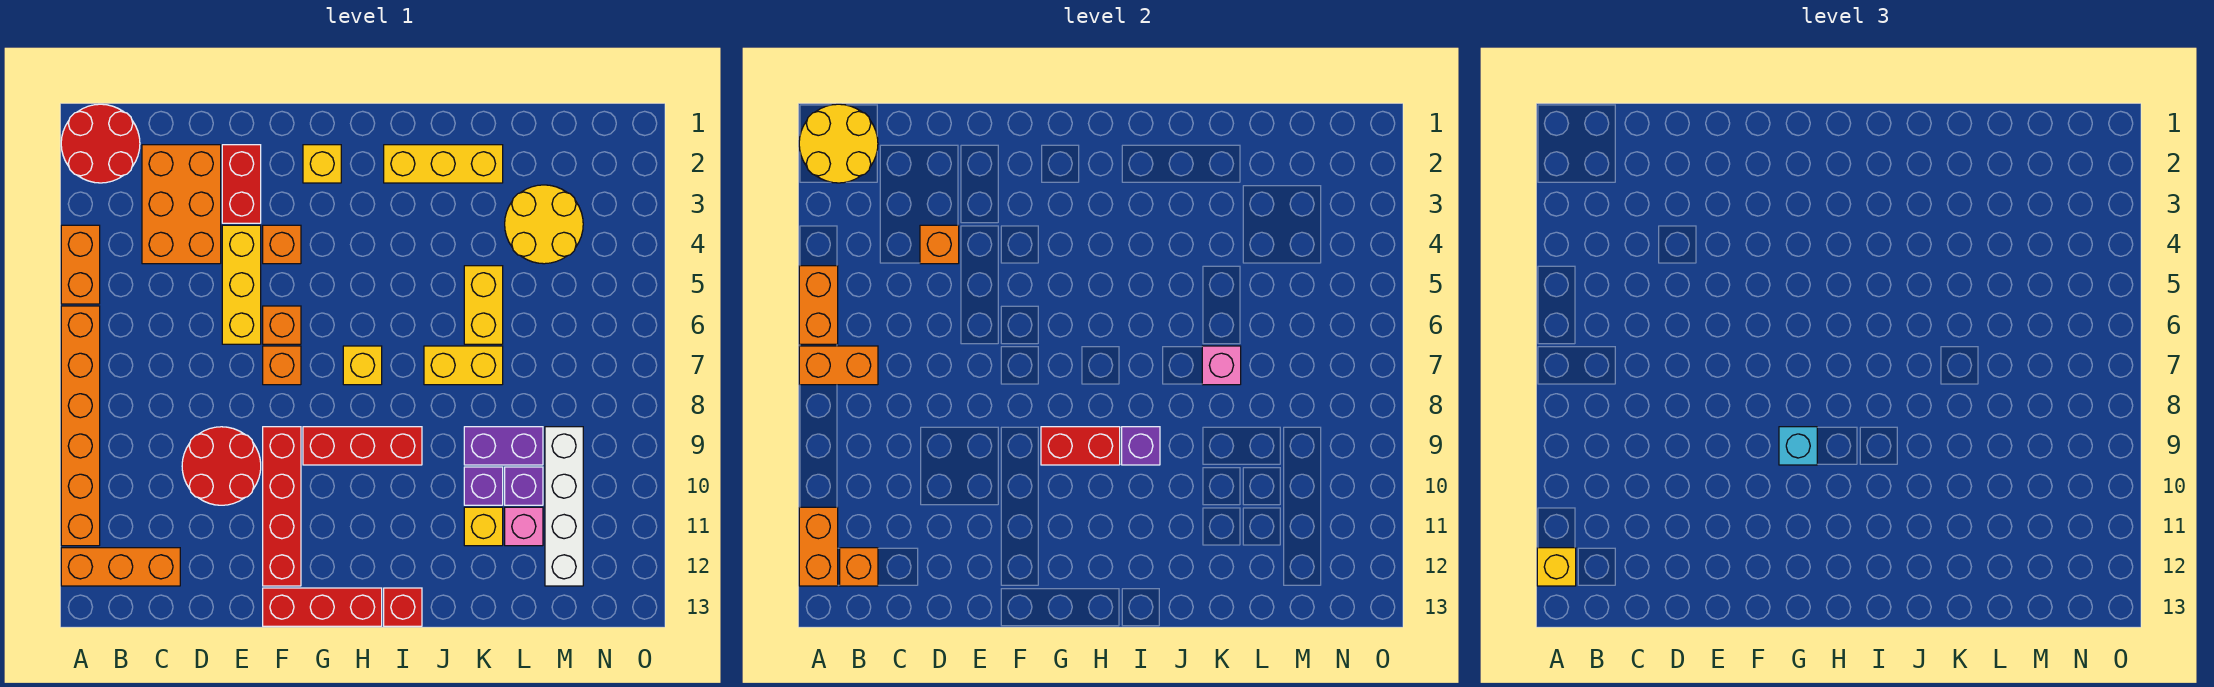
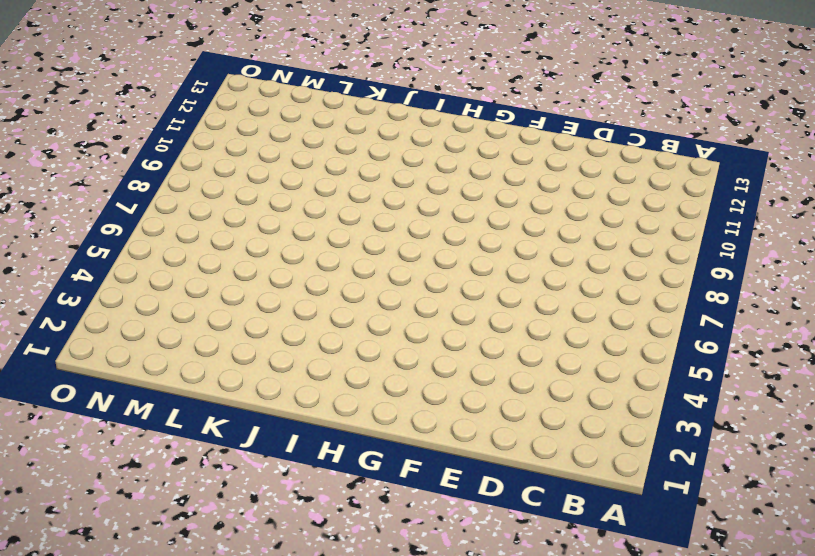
none -> red 2x2 round brick [61,104,140,183]
none -> orange 1x2 brick [61,225,100,304]
none -> orange 1x6 brick [61,306,100,546]
none -> orange 1x3 brick [61,548,180,586]

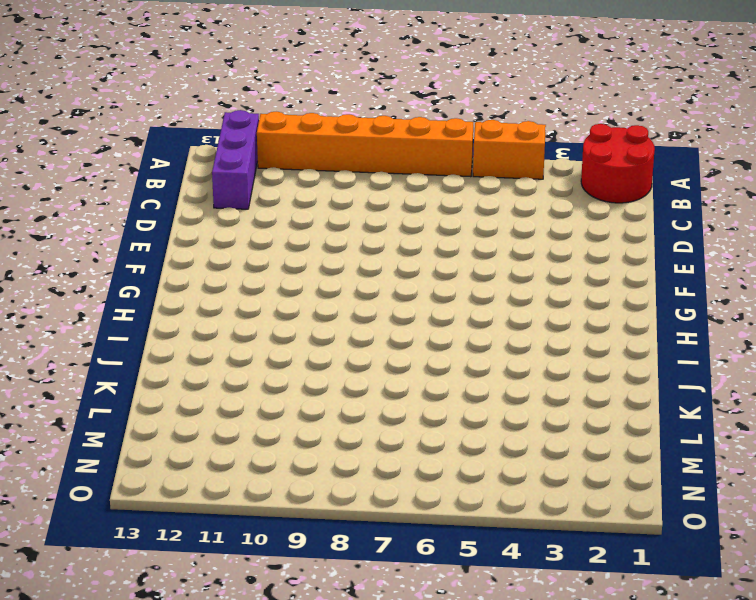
purple 1x3 brick [212,110,259,209] -> orange 1x3 brick [61,548,180,586]
none -> orange 2x3 brick [142,145,221,264]
none -> red 2x2 round brick [182,427,261,505]
none -> red 1x2 brick [222,145,261,223]
none -> yellow 1x3 brick [222,225,261,344]

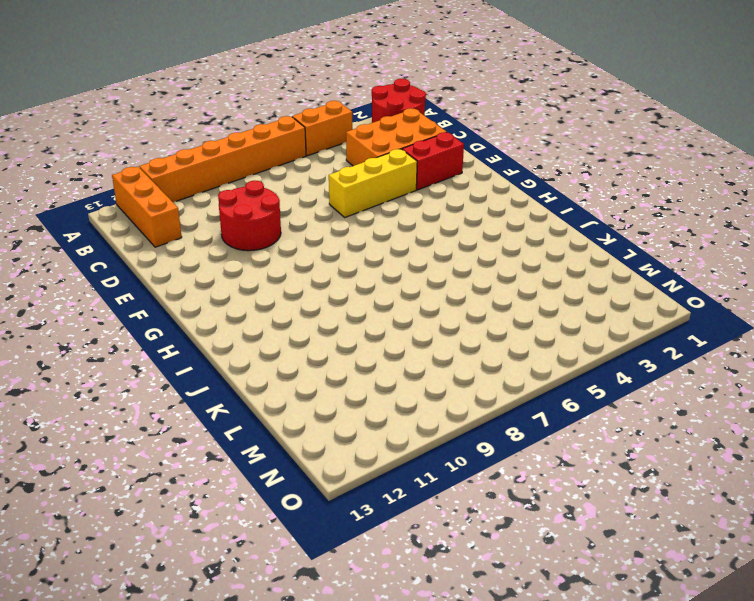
none -> orange 1x1 brick [263,225,301,264]
none -> orange 1x1 brick [263,306,301,344]
none -> orange 1x1 brick [263,346,301,385]
none -> red 1x4 brick [263,427,301,586]

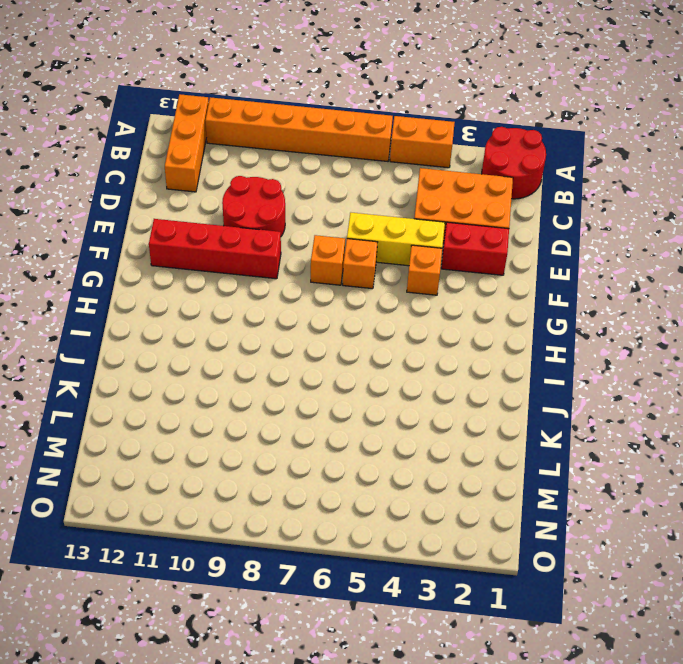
none -> red 1x3 brick [263,588,382,626]
none -> yellow 1x1 brick [303,145,341,183]
none -> red 1x3 brick [303,427,422,465]
none -> yellow 1x1 brick [343,346,382,385]

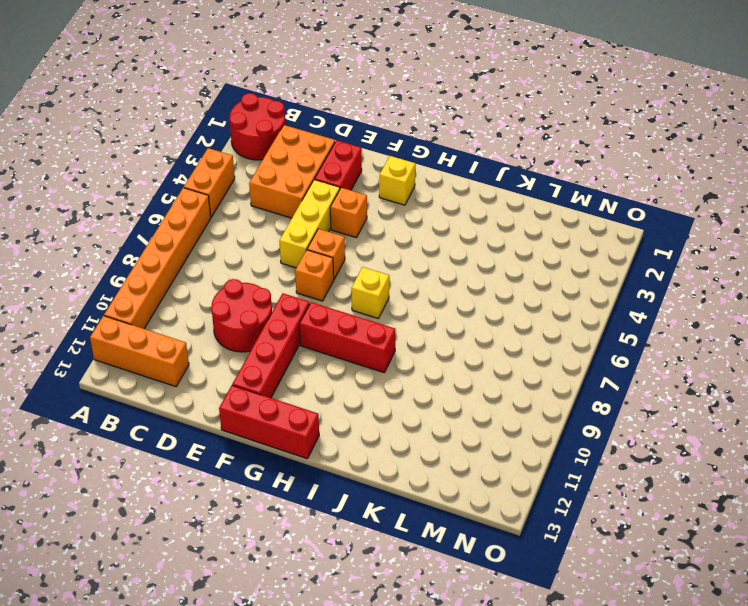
none -> yellow 1x3 brick [384,145,503,183]
none -> red 1x1 brick [384,588,422,626]
none -> yellow 1x2 brick [424,346,503,385]
none -> yellow 1x2 brick [464,266,503,344]

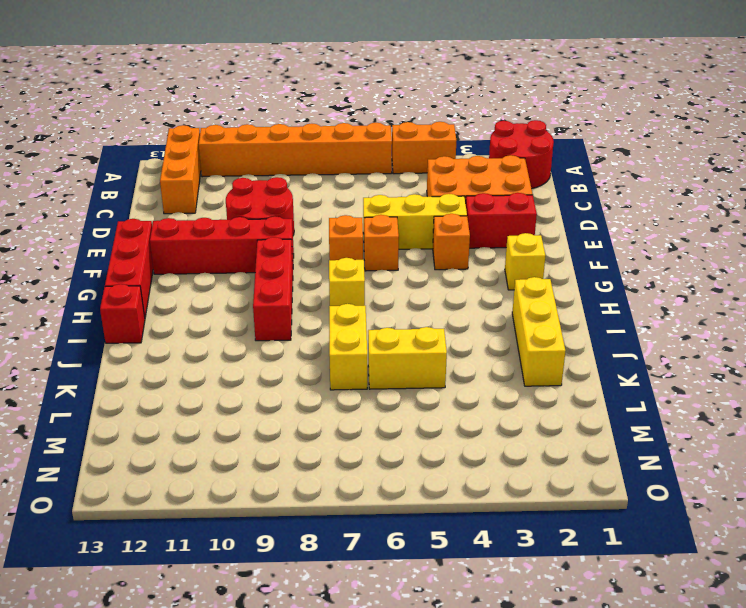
none -> purple 1x2 brick [464,427,543,465]
none -> purple 1x1 brick [464,467,503,505]
none -> yellow 1x1 brick [464,507,503,546]
none -> yellow 2x2 round brick [505,185,583,264]

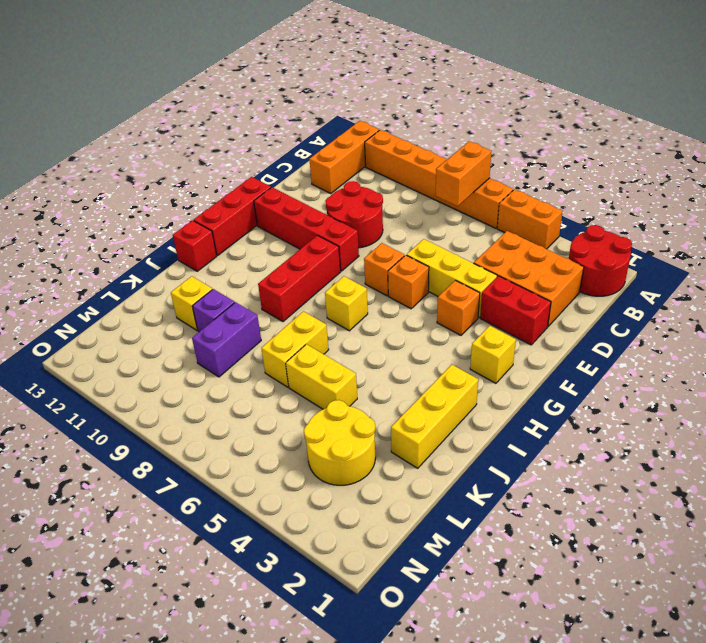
none -> purple 1x1 brick [505,467,543,505]
none -> pink 1x1 brick [505,507,543,546]
none -> white 1x4 brick [545,427,583,586]
none -> yellow 2x2 round brick [799,104,878,183]

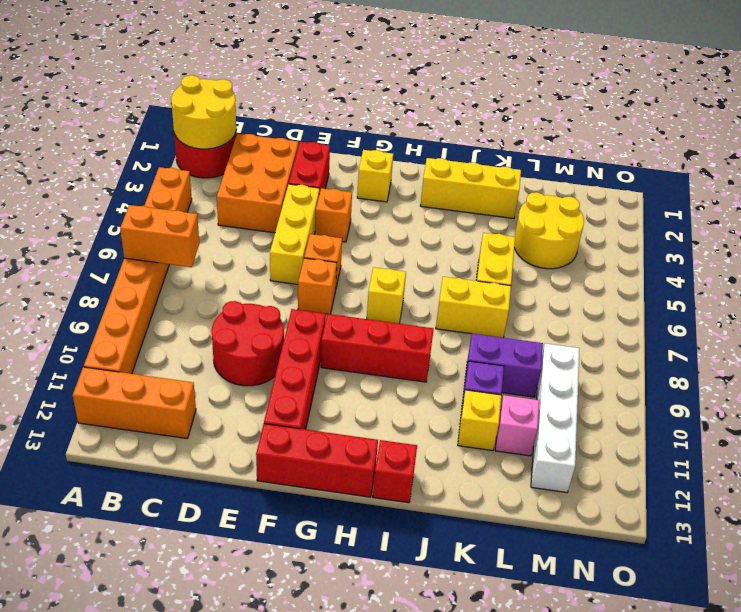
none -> purple 1x1 brick [505,467,543,505]
none -> orange 1x2 brick [799,266,838,344]
none -> orange 1x2 brick [799,507,838,586]
none -> orange 1x1 brick [840,548,878,586]

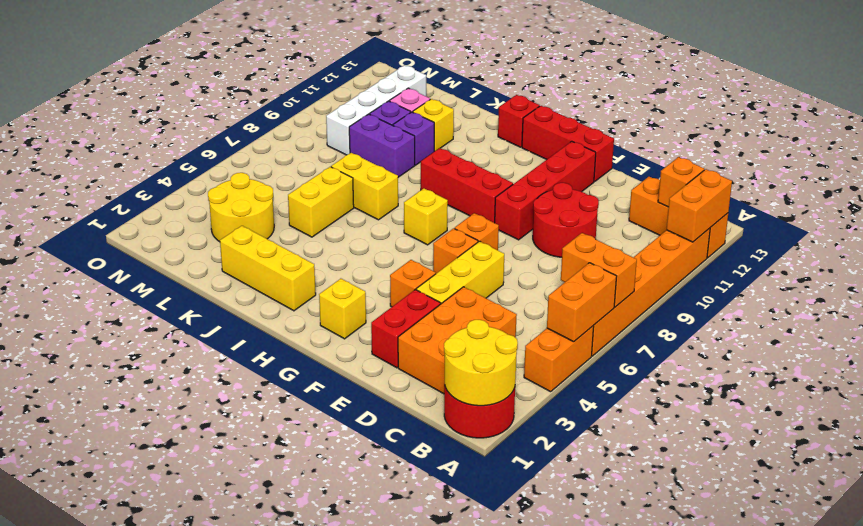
none -> orange 1x1 brick [920,225,959,264]
none -> red 1x2 brick [1041,427,1120,465]
none -> purple 1x1 brick [1122,427,1160,465]
none -> pink 1x1 brick [1202,346,1241,385]

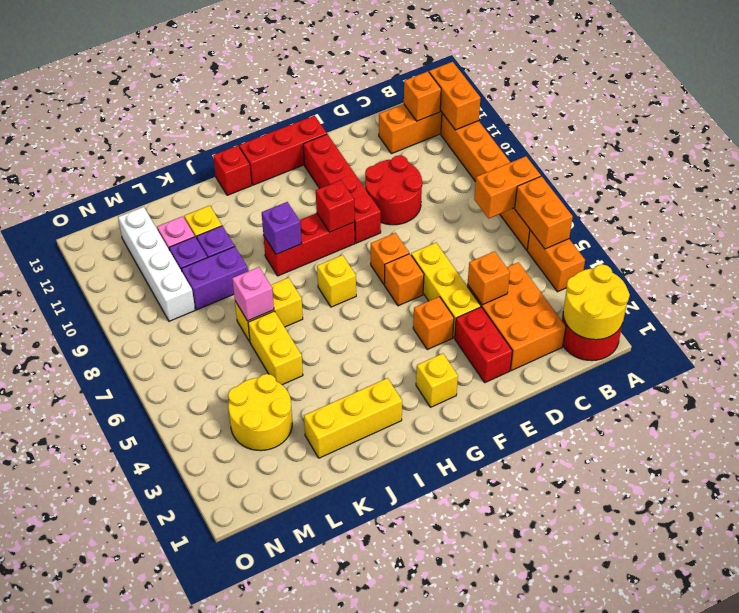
red 1x1 brick [316,180,355,232] -> red 1x2 brick [1041,427,1120,465]
none -> yellow 1x1 brick [1537,548,1576,586]
none -> cyan 1x1 brick [1779,427,1817,465]

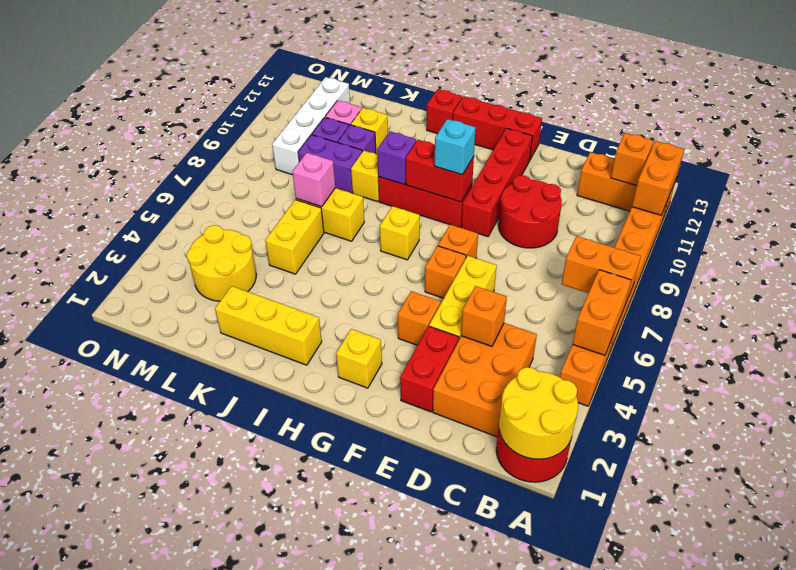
yellow 1x1 brick [351,151,379,202] -> yellow 1x1 brick moved to [1537,548,1576,586]

